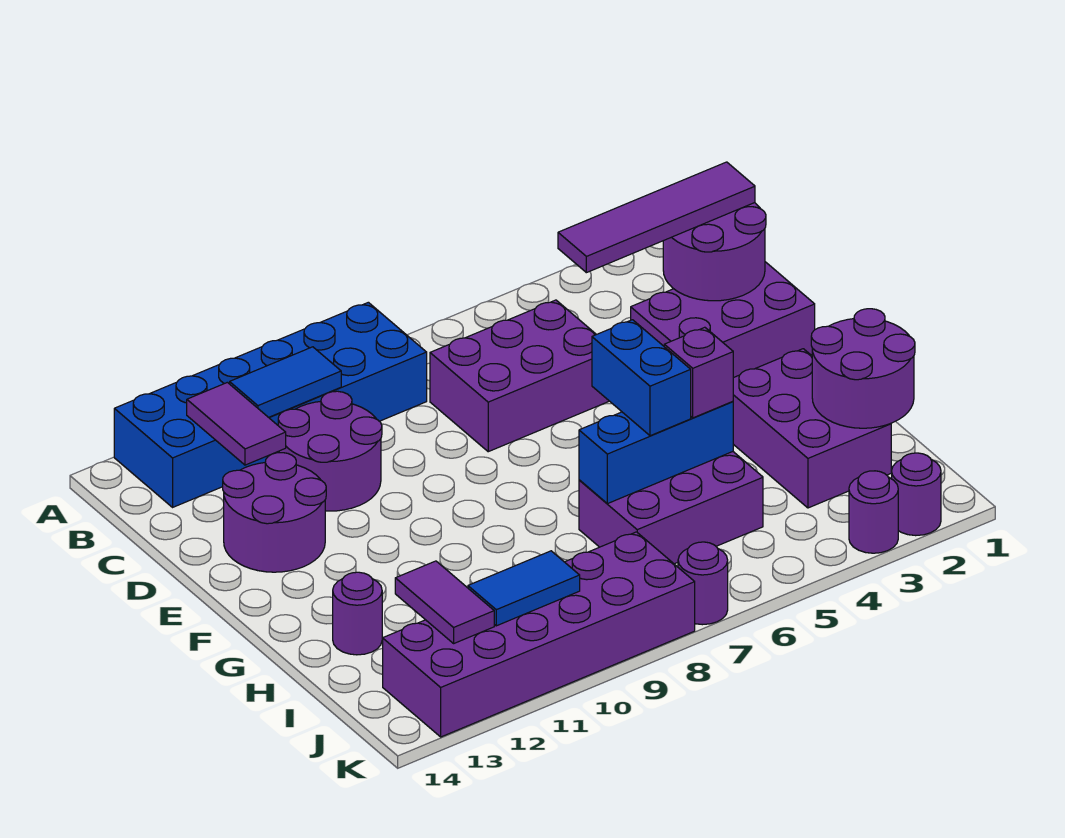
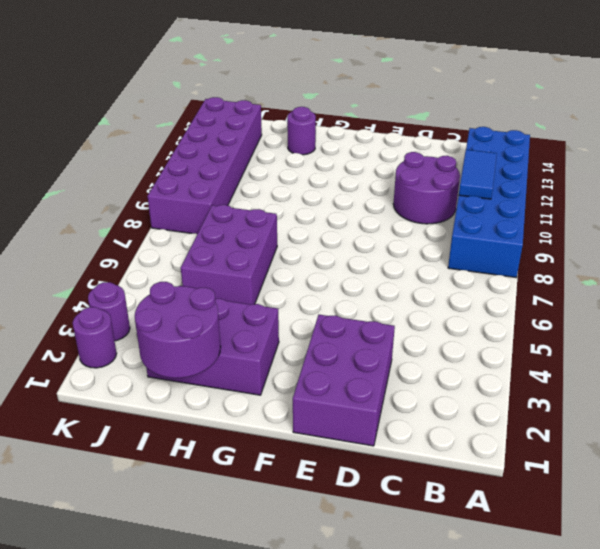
none -> purple 2x3 brick [430,300,609,452]
none -> purple 2x2 round brick [223,453,326,572]
none -> purple 1x1 round brick [678,542,728,625]

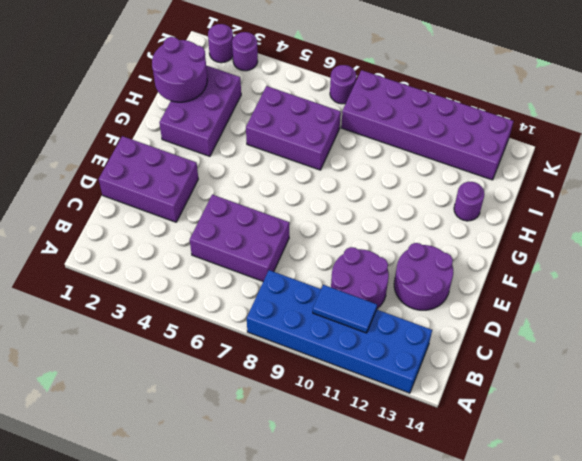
none -> purple 1x2 tile [187,382,286,465]
none -> purple 2x2 round brick [663,203,766,301]
none -> blue 1x3 brick [579,401,733,504]

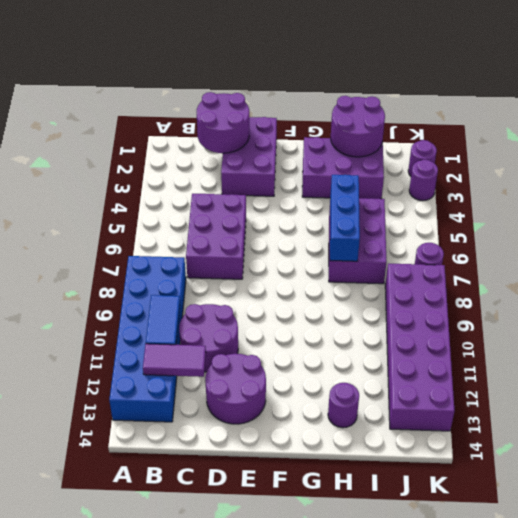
none -> purple 1x2 tile [395,561,494,643]
none -> blue 1x2 tile [468,551,580,626]
none -> purple 1x4 tile [558,162,755,273]

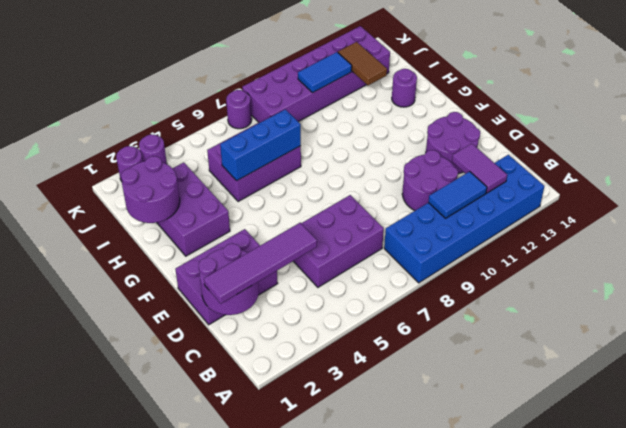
brown 1x2 tile [338,42,387,85] -> purple 1x2 tile [395,561,494,643]
none -> blue 1x2 brick [592,320,691,436]
none -> purple 1x1 brick [664,327,733,418]

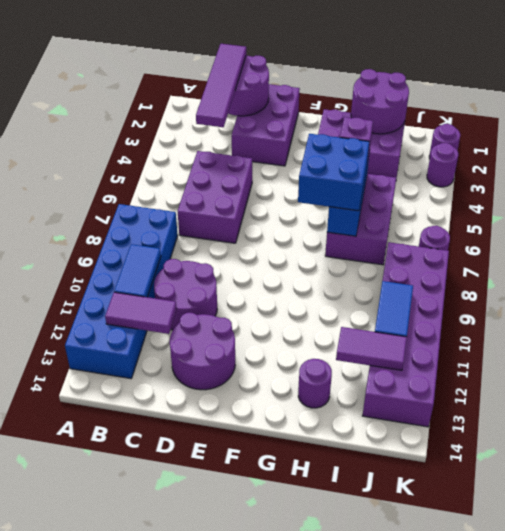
blue 2x2 brick [298,134,370,211] -> blue 1x2 brick [592,320,691,436]

